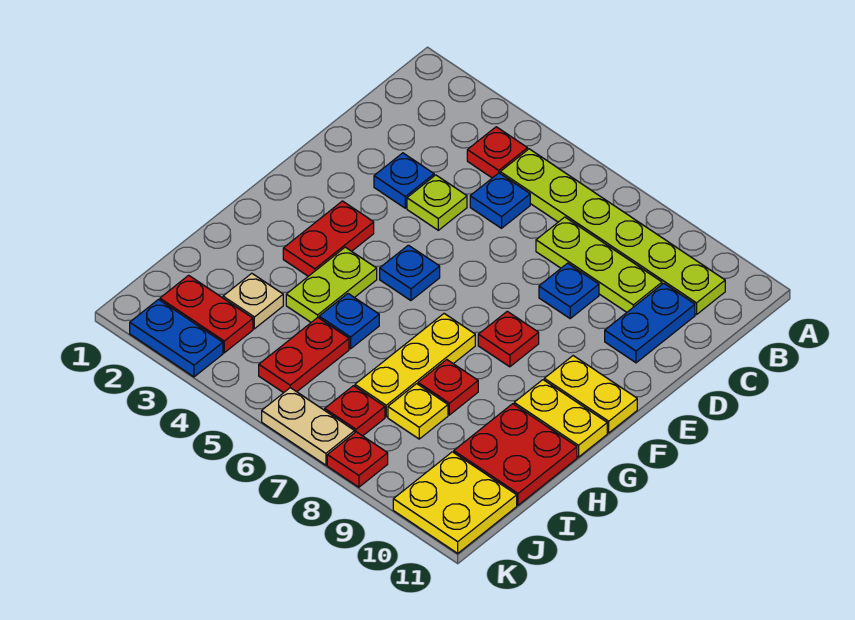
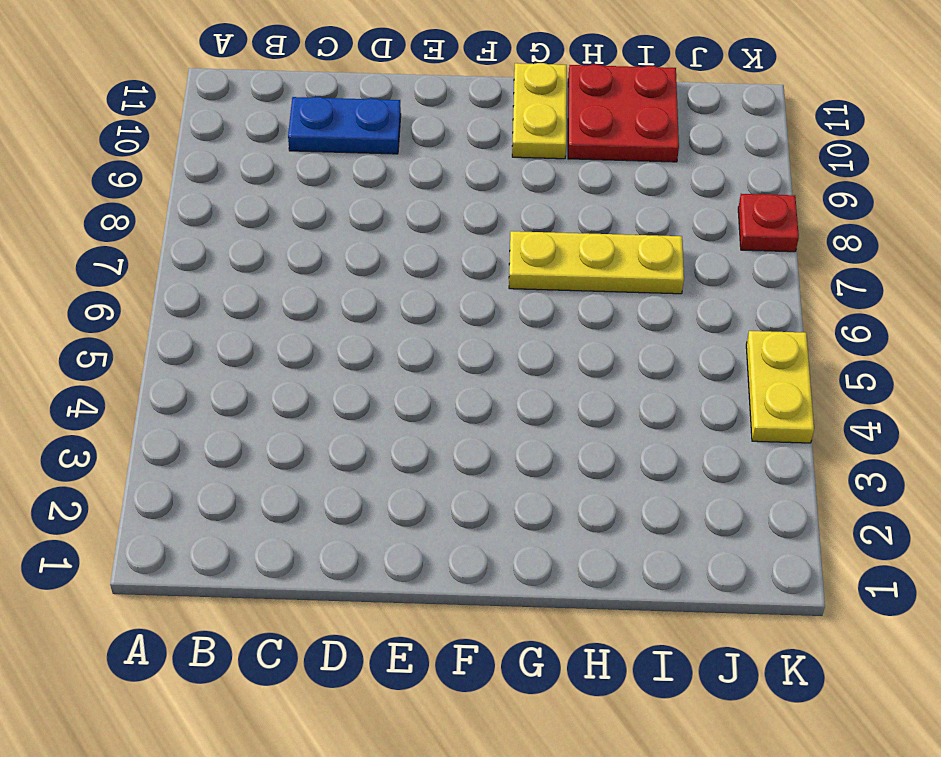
yellow 1x2 plate [746,331,814,443] -> yellow 1x2 plate moved to [544,356,637,433]
none -> red 1x1 plate [467,127,528,178]
none -> lime 1x6 plate [500,149,725,315]
none -> blue 1x1 plate [470,173,530,228]

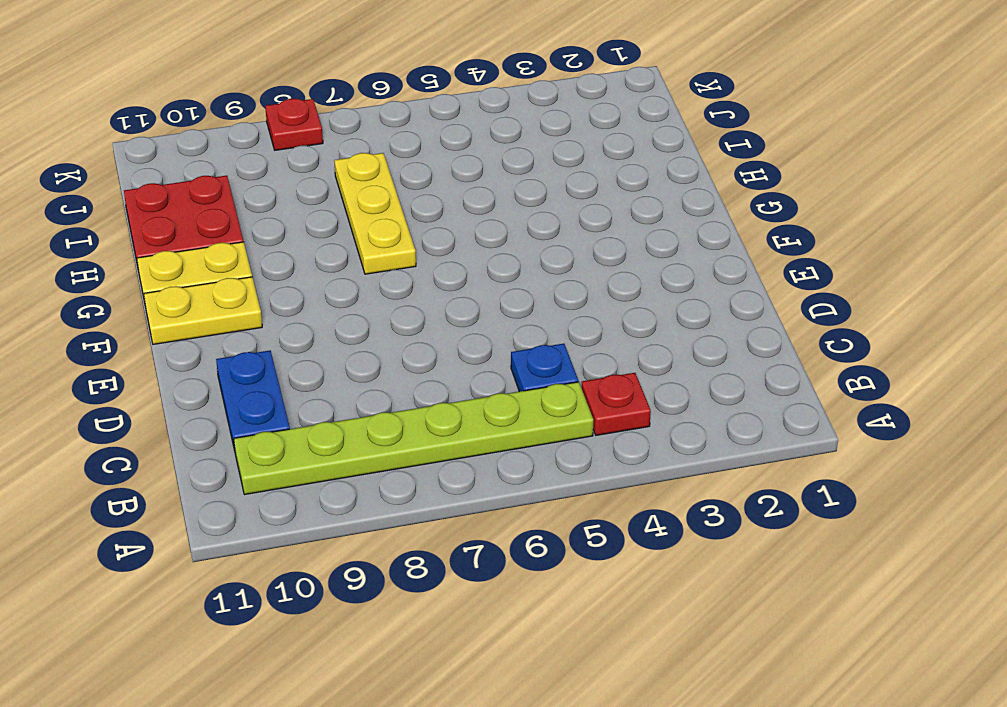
none -> lime 1x3 plate [536,217,662,312]
none -> blue 1x1 plate [374,153,434,208]
none -> lime 1x1 plate [407,175,467,230]

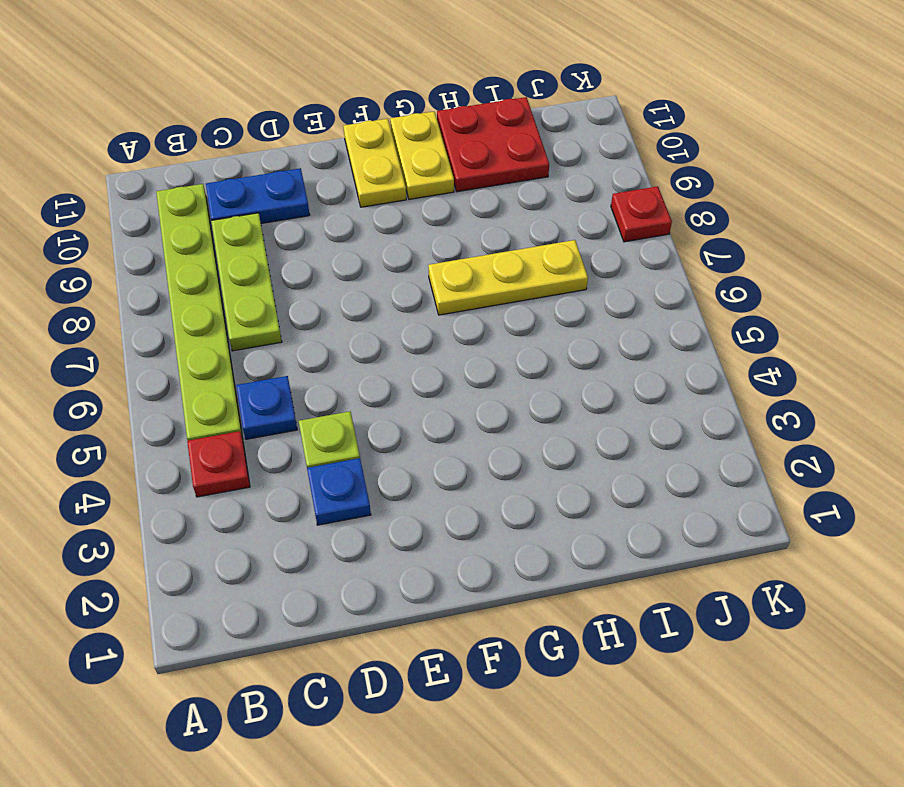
none -> blue 1x1 plate [539,263,599,318]
none -> red 1x2 plate [283,201,374,276]
none -> blue 1x1 plate [380,245,440,301]

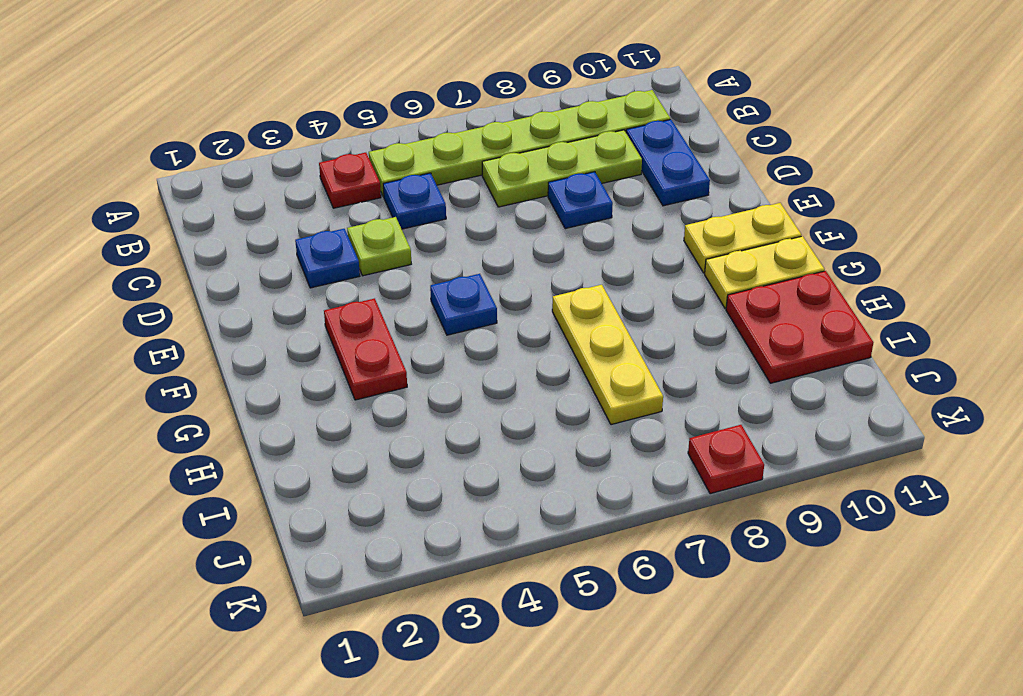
none -> red 1x1 plate [478,311,539,367]
none -> lime 1x2 plate [286,247,377,322]
none -> blue 1x1 plate [319,294,379,349]

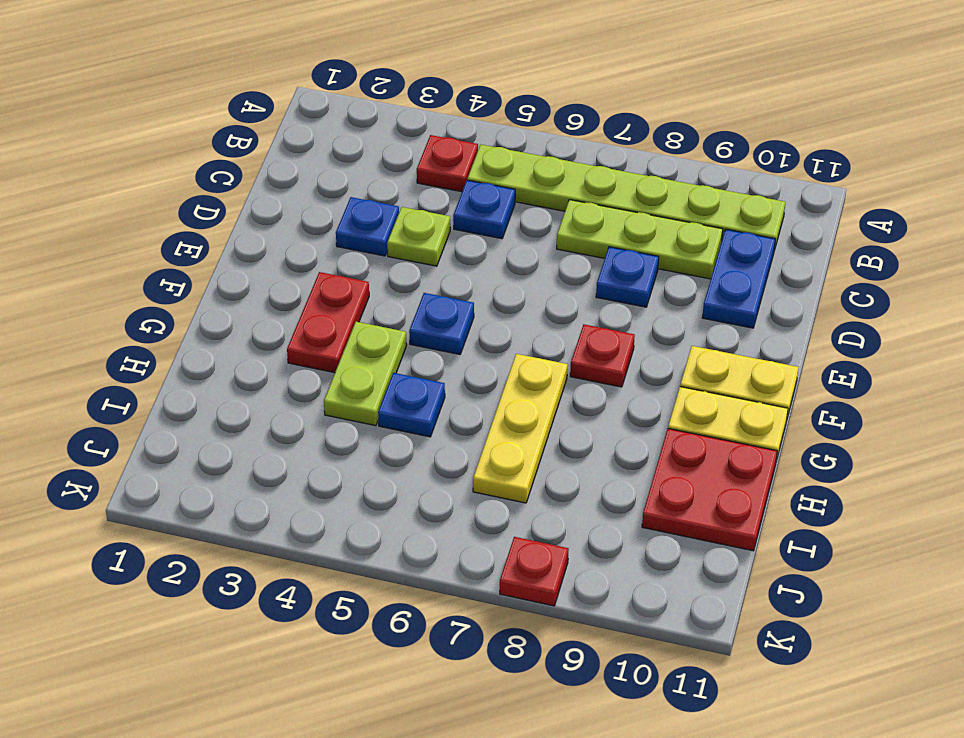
none -> red 1x1 plate [418,360,478,415]
none -> tan 1x1 plate [223,273,283,329]
none -> red 1x2 plate [259,318,349,393]

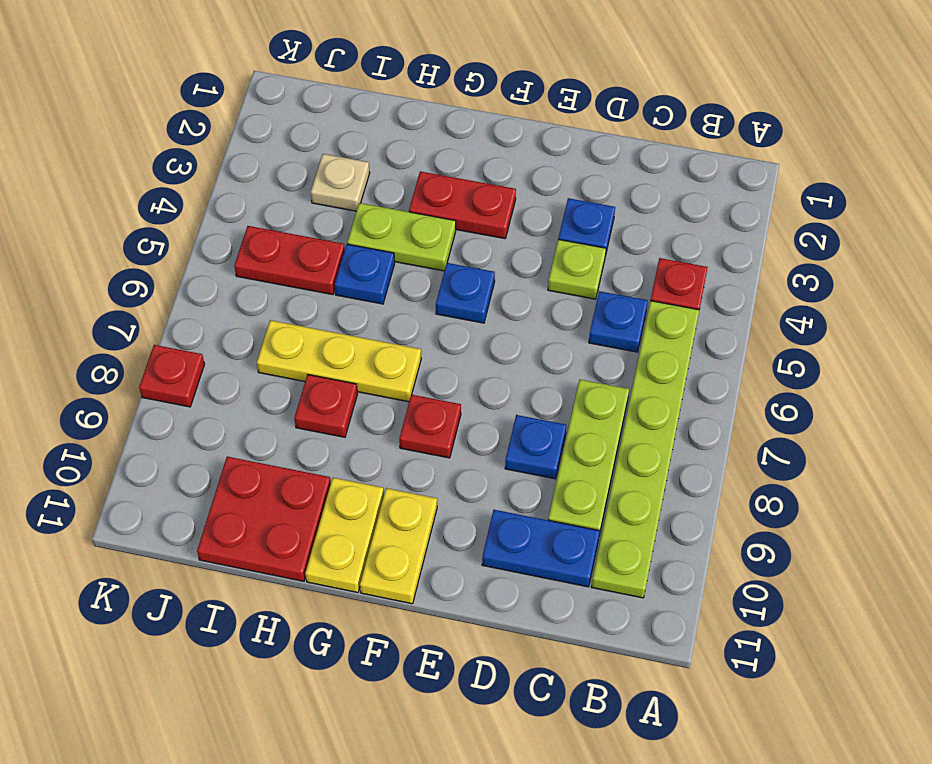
none -> yellow 1x1 plate [388,384,448,439]
none -> red 1x2 plate [160,275,253,353]
none -> red 1x1 plate [325,386,385,436]

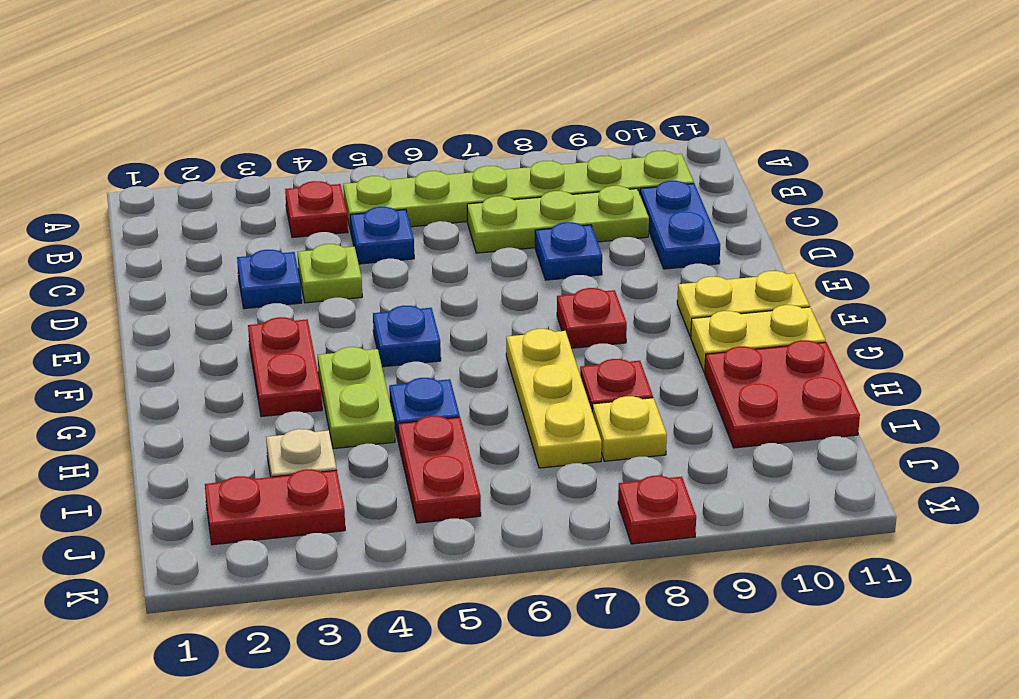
none -> red 1x1 plate [325,386,385,436]
none -> yellow 2x2 plate [393,452,517,553]
none -> blue 1x2 plate [130,300,223,377]

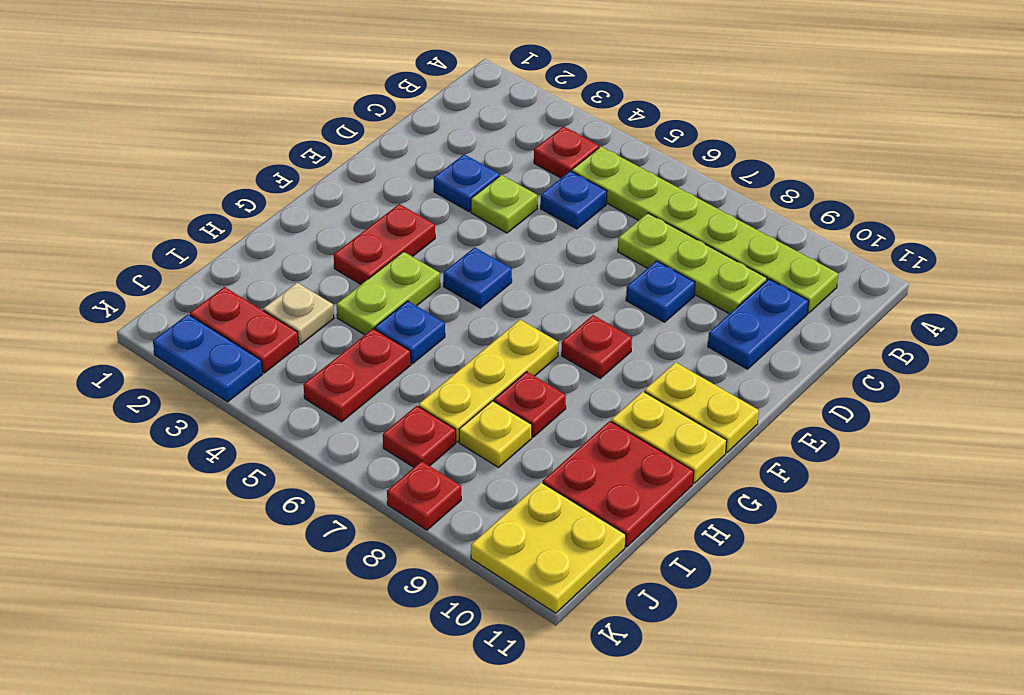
none -> tan 1x2 plate [262,388,355,465]

